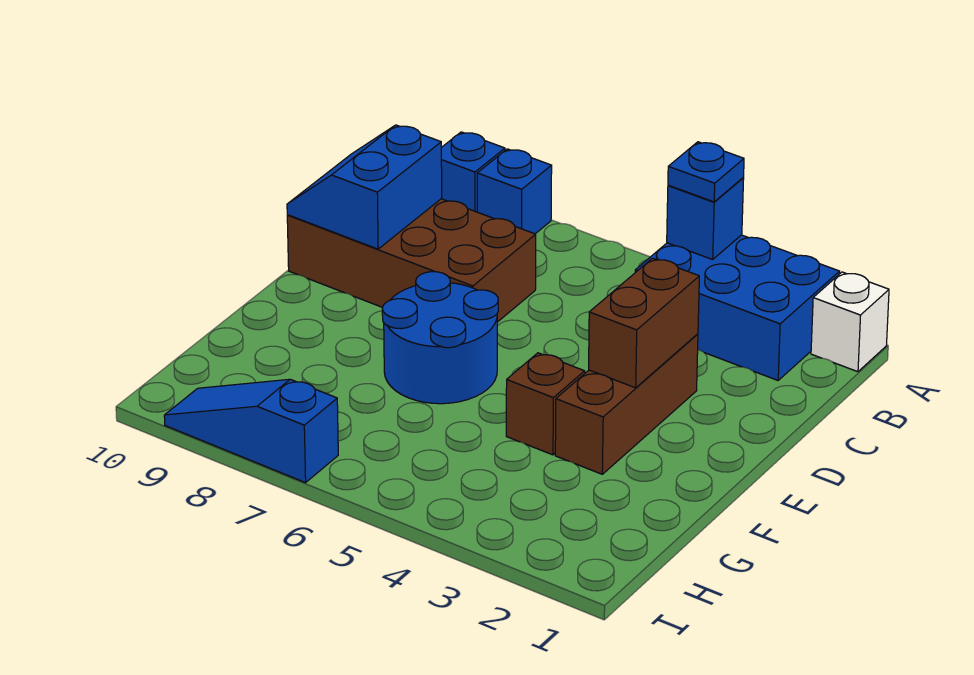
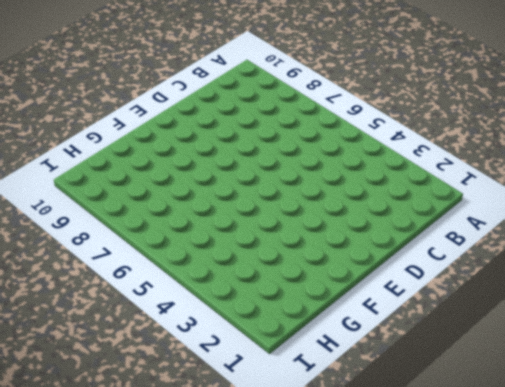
none -> white 1x1 brick [811,272,889,372]
none -> blue 2x3 brick [635,235,840,380]
none -> blue 1x1 brick [477,149,552,234]

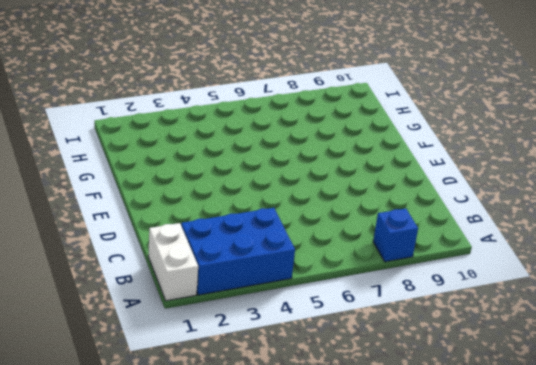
white 1x2 brick [148,223,198,301] -> white 1x1 brick [811,272,889,372]
none -> blue 1x1 brick [441,132,505,212]
none -> brown 2x4 brick [287,199,536,322]
none -> brown 1x3 brick [555,334,698,474]

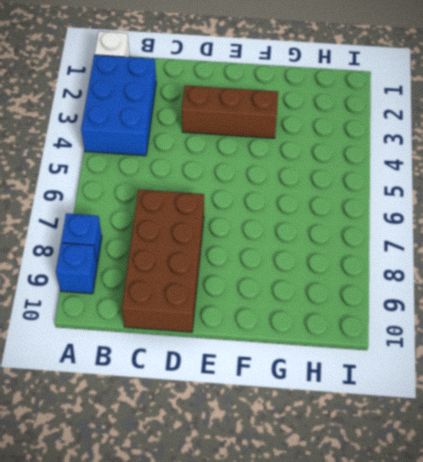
none -> blue 2x2 round brick [382,272,498,404]
none -> brown 1x1 brick [506,353,585,455]
none -> blue 1x3 slope [164,379,338,483]

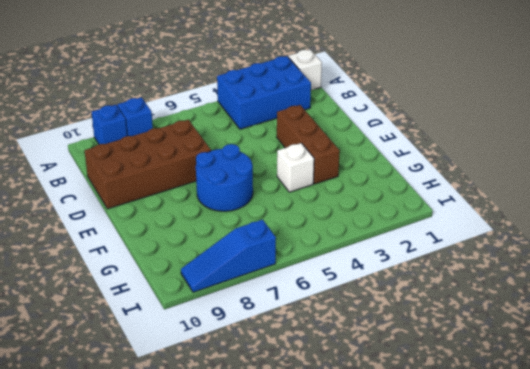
white 1x1 brick [277,143,314,192] -> brown 1x1 brick [506,353,585,455]
none -> blue 1x1 brick [667,178,744,260]
none -> blue 2x2 slope [287,125,442,249]
none -> brown 1x2 brick [589,258,699,388]

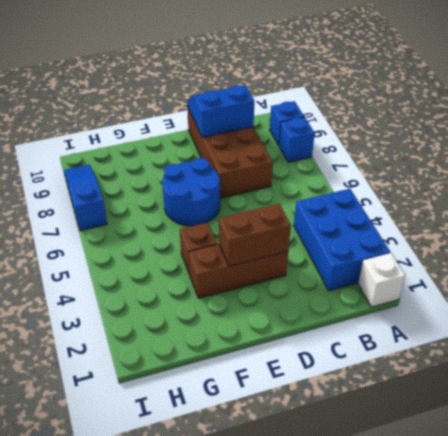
none -> blue 1x1 brick [667,178,744,260]
none -> blue 1x1 plate [668,142,744,202]

